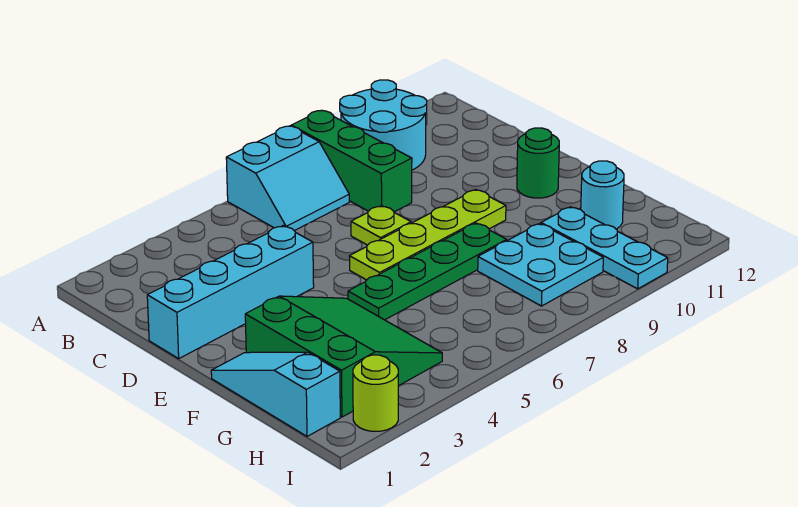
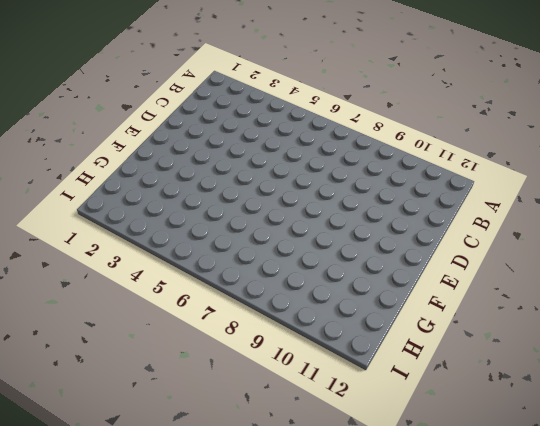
none -> cyan 2x2 slope [226,126,349,231]
none -> green 1x3 brick [291,110,412,212]
none -> cyan 2x2 round brick [340,80,427,170]

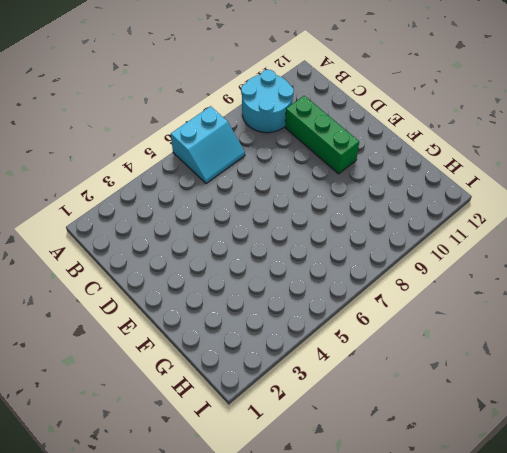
green 1x3 brick [285,96,359,174] -> green 1x3 brick moved to [291,110,412,212]
none -> cyan 1x4 brick [147,226,314,359]
none -> lime 1x1 plate [351,206,411,245]
none -> lime 1x4 plate [349,190,506,280]

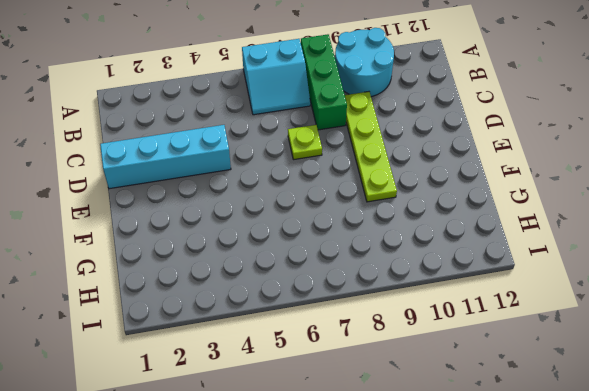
lime 1x4 plate [345,92,397,202] -> lime 1x4 plate turned to [349,190,506,280]
none -> green 1x1 round brick [517,128,559,198]
none -> cyan 1x3 slope [211,352,340,436]
none -> green 3x3 slope [245,296,442,417]

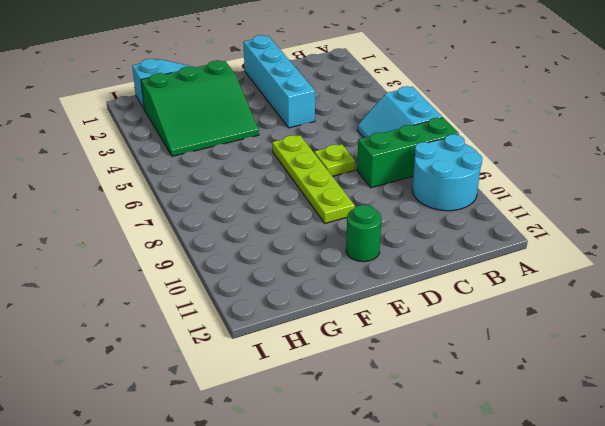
none -> green 1x4 plate [348,223,507,320]
none -> cyan 2x2 plate [478,223,603,306]
none -> cyan 1x3 plate [541,207,668,289]

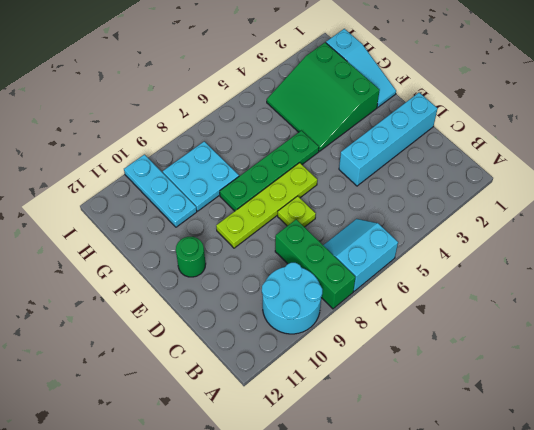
none -> cyan 1x1 round brick [581,161,624,229]
none -> lime 1x1 round brick [353,355,398,431]

